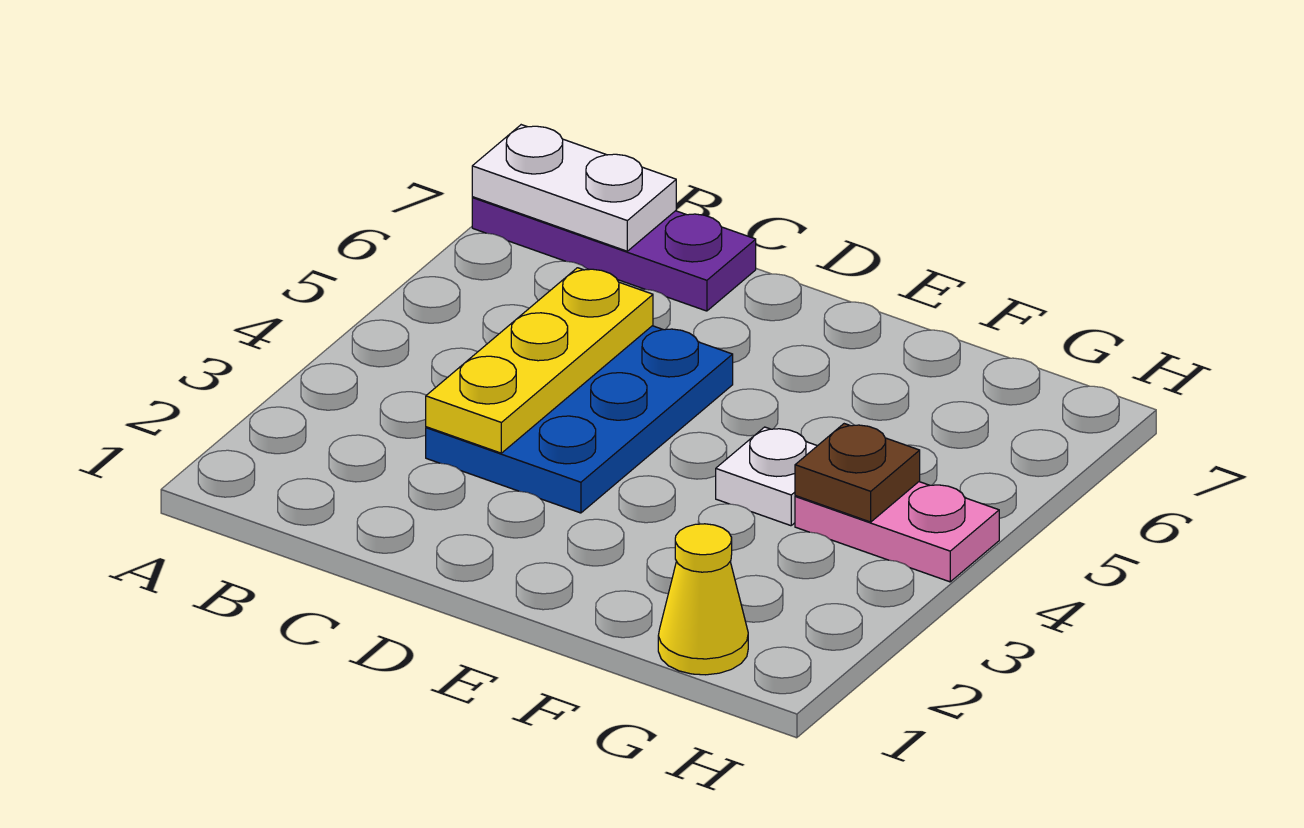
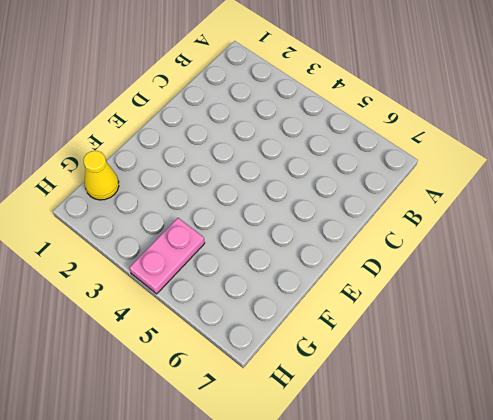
none -> purple 1x3 plate [472,197,756,311]
none -> blue 2x3 plate [426,326,733,513]

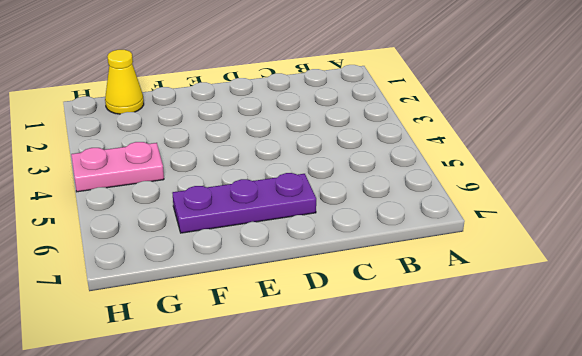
purple 1x3 plate [173,173,316,233] -> purple 1x3 plate moved to [472,197,756,311]
none -> blue 2x3 plate [426,326,733,513]
none -> white 1x1 plate [716,427,817,526]

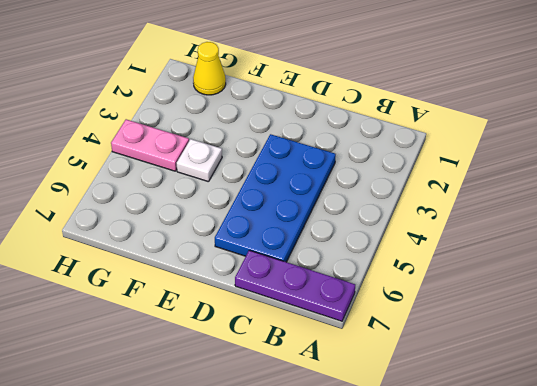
blue 2x4 plate [215,134,336,262] -> blue 2x3 plate [426,326,733,513]
none -> white 1x2 plate [472,125,676,251]
none -> yellow 1x3 plate [426,268,653,453]

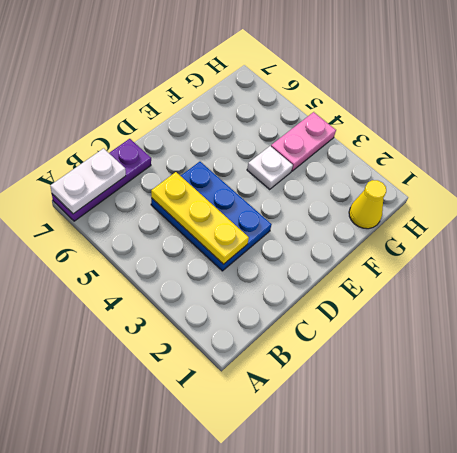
none -> brown 1x1 plate [795,424,920,522]

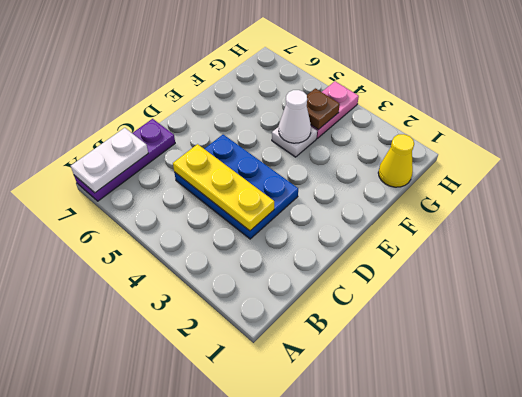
white 1x1 cone [279,90,311,143] -> none

